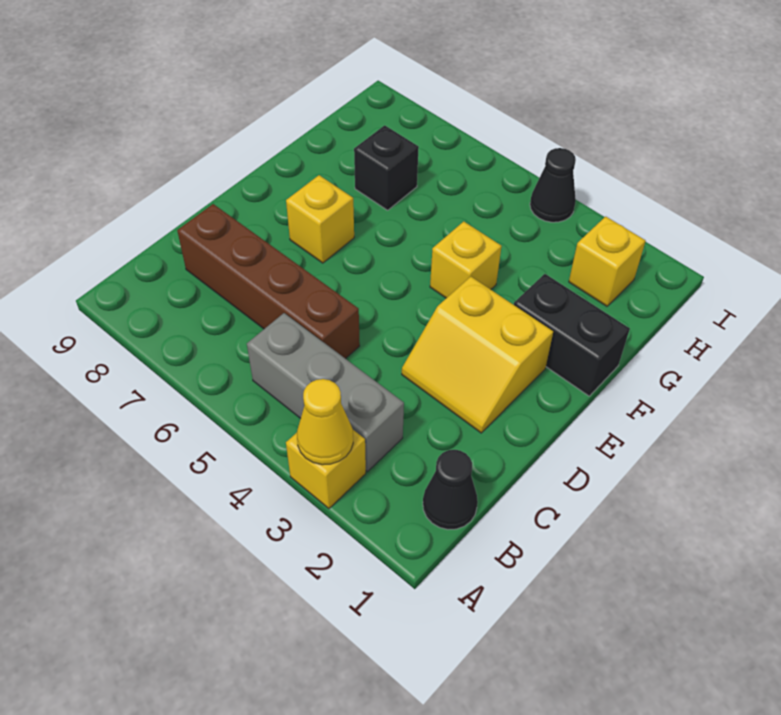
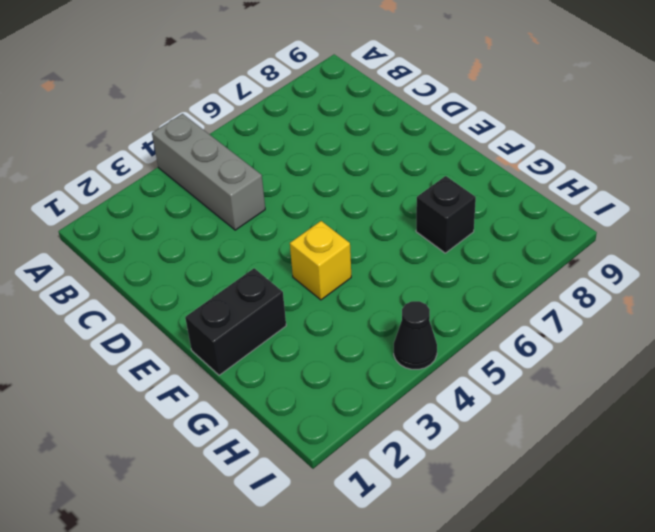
grey 1x3 brick [152,114,265,230] -> grey 1x3 brick turned to [247,313,404,472]
none -> yellow 1x1 brick [286,430,366,509]
none -> black 1x1 cone [423,450,478,529]
none -> brown 1x4 brick [177,204,360,359]

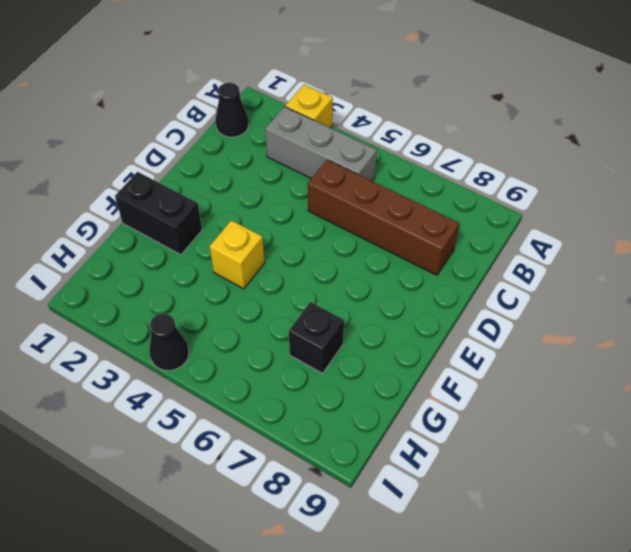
none -> yellow 2x2 slope [402,277,553,433]
none -> yellow 1x1 brick [286,175,354,263]
none -> yellow 1x1 brick [569,217,646,306]

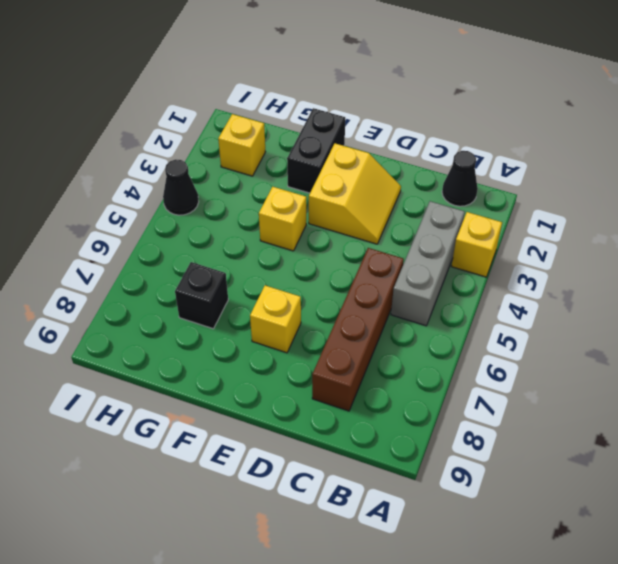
none -> yellow 1x1 cone [297,379,353,465]

